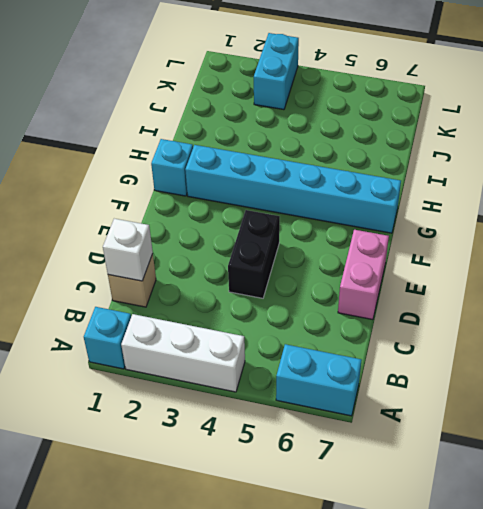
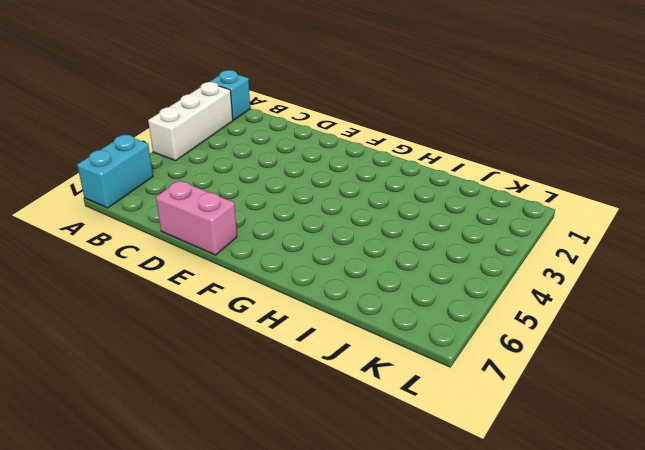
none -> tan 1x1 brick [108,254,156,307]
none -> black 1x2 brick [228,210,280,298]

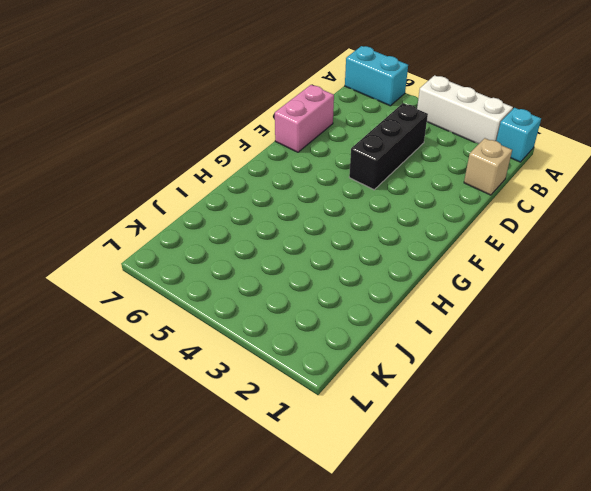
black 1x3 brick [349,103,428,190] -> black 1x2 brick [228,210,280,298]
none -> cyan 1x1 brick [151,139,193,196]
none -> cyan 1x6 brick [185,145,401,233]

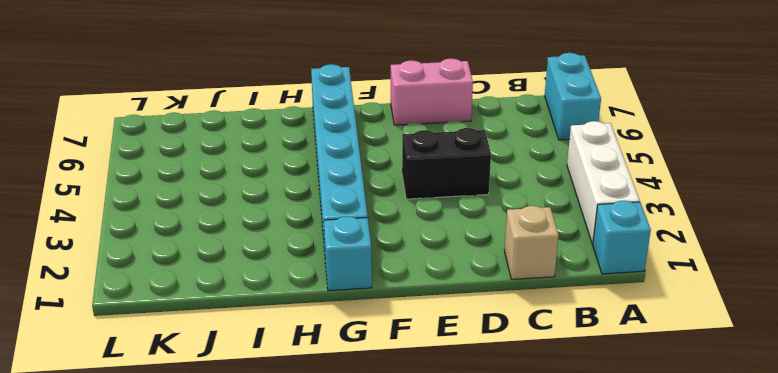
none -> cyan 1x2 brick [254,33,299,110]
none -> white 1x1 brick [103,219,153,281]

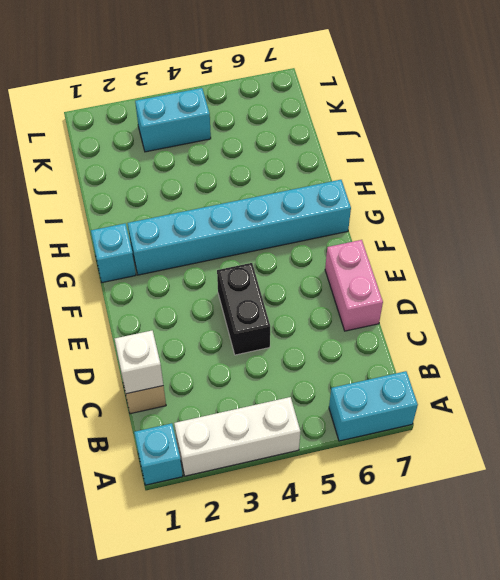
cyan 1x2 brick [135,88,211,152] -> cyan 1x2 brick turned to [254,33,299,110]

